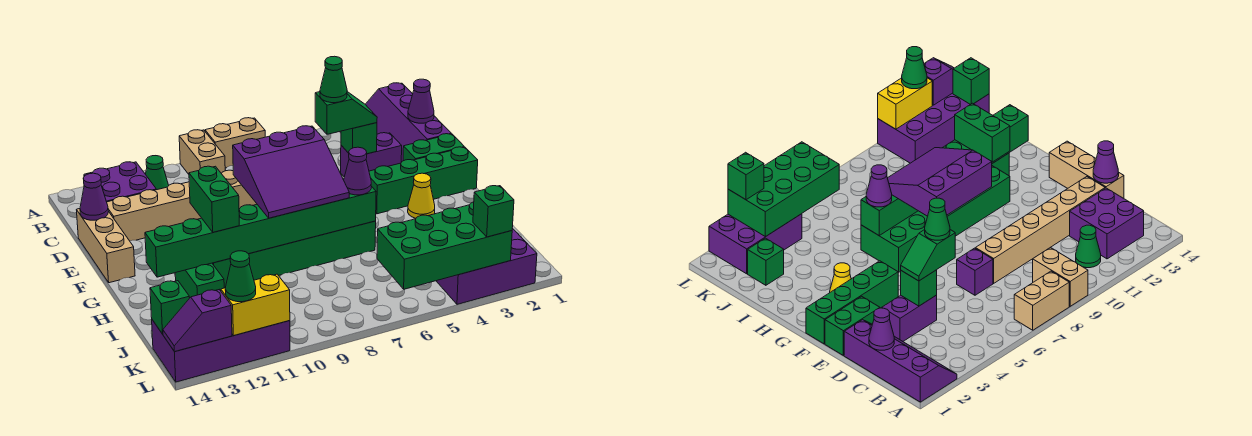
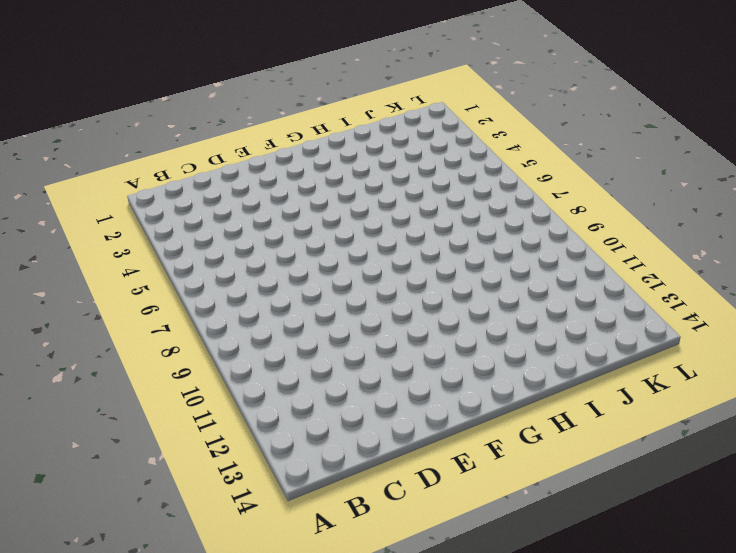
none -> purple 2x4 slope [365,83,451,162]
none -> tan 1x2 brick [205,118,265,168]
none -> tan 1x2 brick [179,130,225,174]
none -> green 1x1 cone [145,156,169,190]

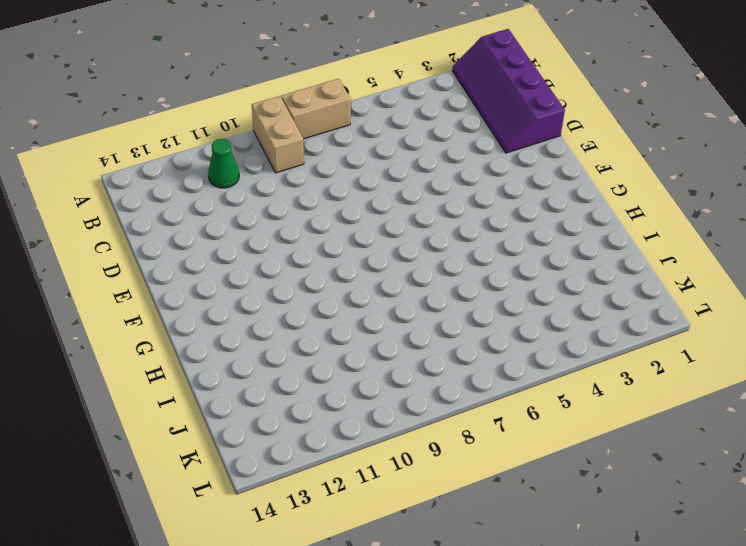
none -> purple 2x2 brick [84,162,156,202]
none -> purple 1x2 brick [341,133,402,177]
none -> purple 1x1 brick [957,248,993,295]
none -> tan 1x6 brick [107,170,257,241]

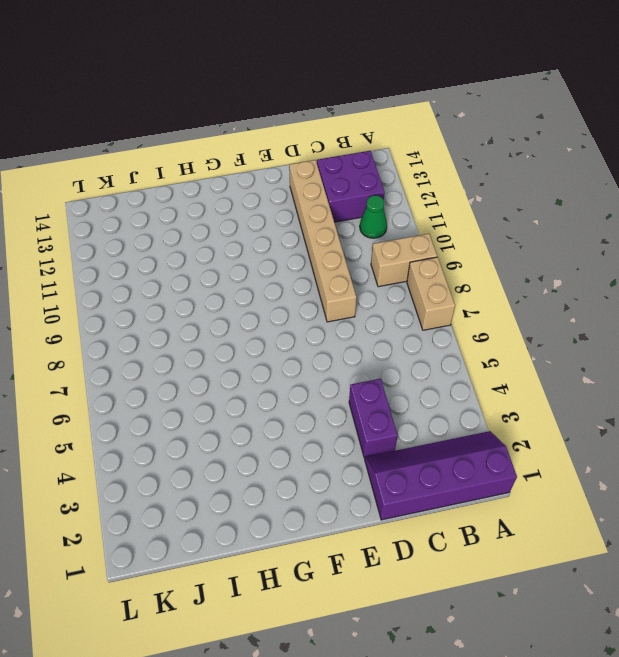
none -> purple 1x1 brick [957,248,993,295]
none -> tan 1x3 brick [77,209,135,283]
none -> green 1x2 brick [403,134,464,161]
none -> green 1x4 brick [369,147,478,214]

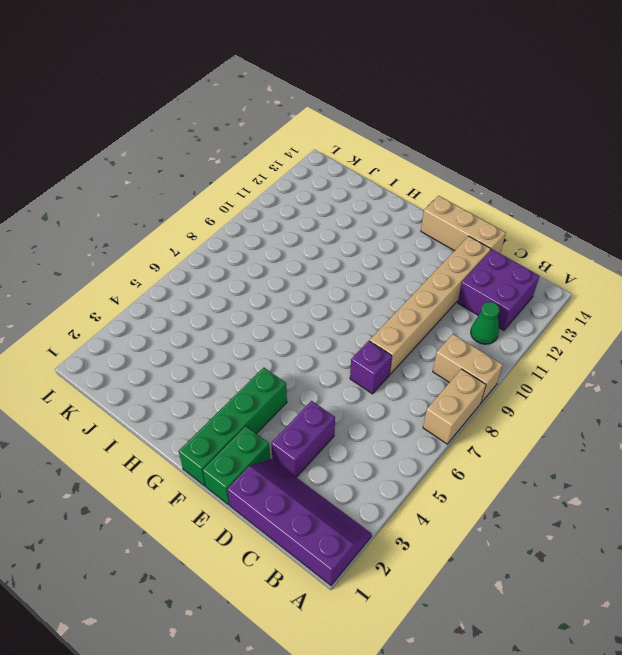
none -> yellow 1x1 cone [408,173,435,218]
none -> green 2x6 brick [212,221,376,288]
none -> green 1x2 brick [175,263,224,297]
none -> green 1x1 brick [748,238,784,285]

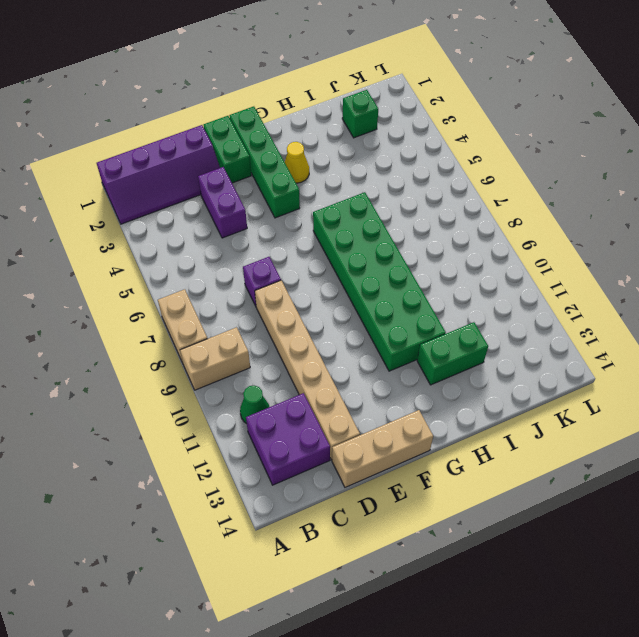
none -> purple 2x3 brick [437,228,537,304]
none -> purple 2x4 brick [152,320,290,382]
none -> purple 1x1 cone [408,79,434,123]
none -> green 1x1 brick [341,123,377,154]

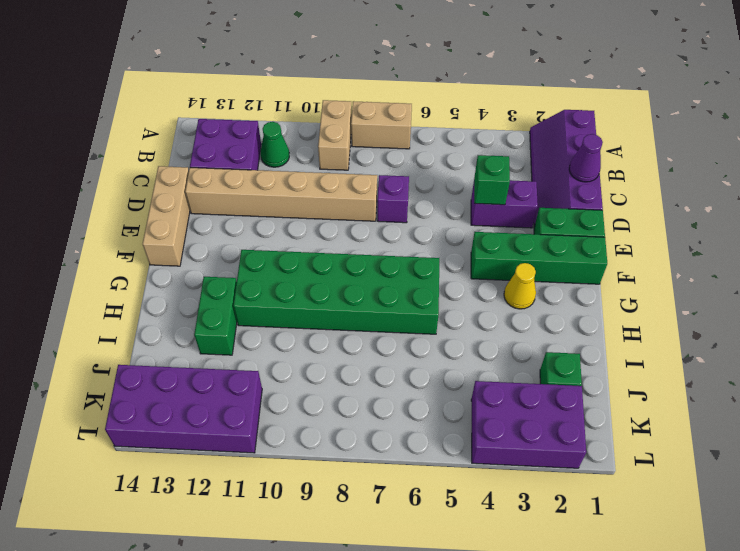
none -> purple 1x1 cone [80,173,108,220]
none -> green 1x8 brick [145,186,376,277]
none -> green 2x4 brick [377,202,512,289]
none -> green 1x1 brick [150,281,190,334]

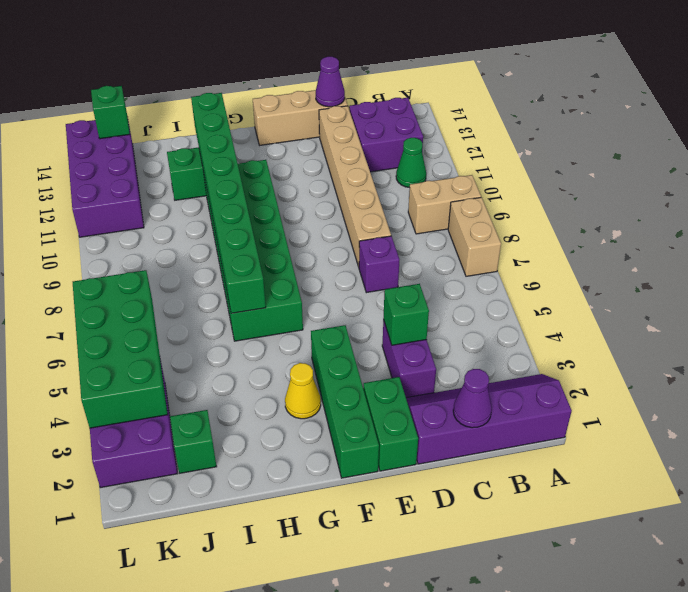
none -> yellow 1x2 brick [221,274,290,336]
none -> purple 1x2 slope [163,290,232,352]
none -> green 1x2 slope [315,92,377,134]
none -> purple 3x3 slope [233,126,349,218]

